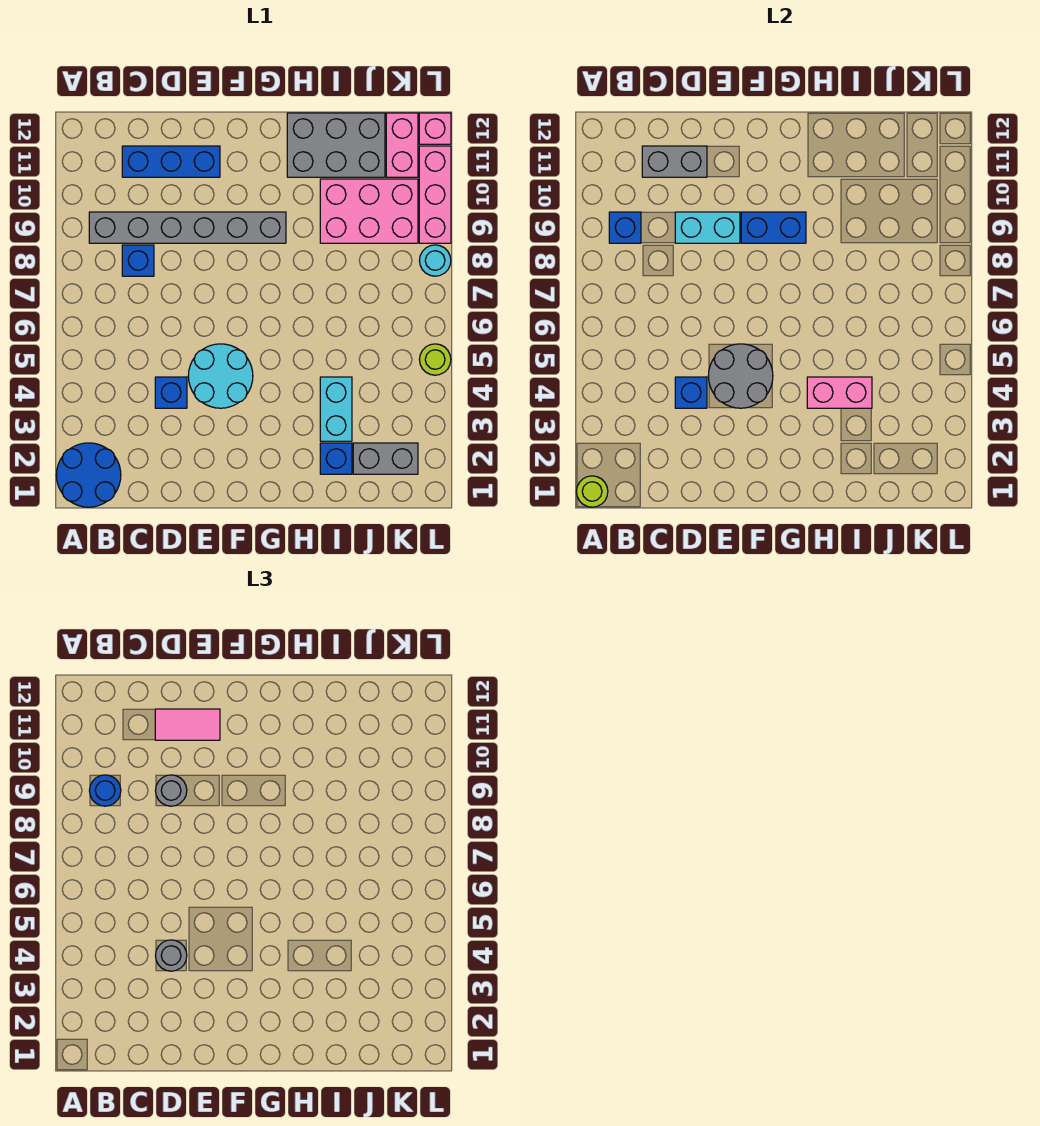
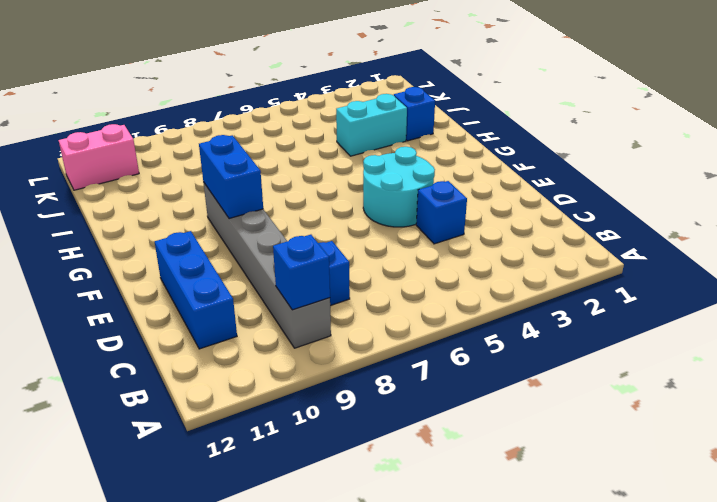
none -> blue 2x2 round brick [56,443,121,507]
none -> grey 2x3 brick [287,113,385,177]
none -> pink 2x3 brick [320,179,418,243]

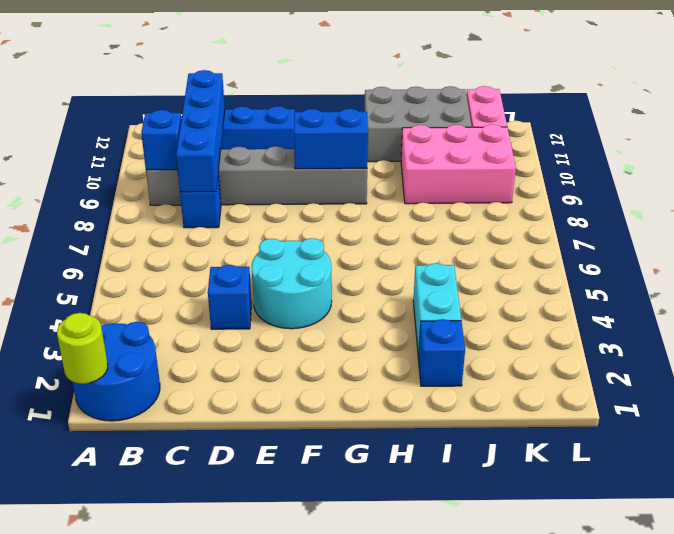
blue 1x4 brick [176,70,225,192] -> grey 1x2 brick [642,146,707,177]
none -> grey 1x2 brick [353,443,418,474]
none -> lime 1x1 round brick [419,344,451,375]
none -> cyan 1x1 round brick [419,245,451,276]

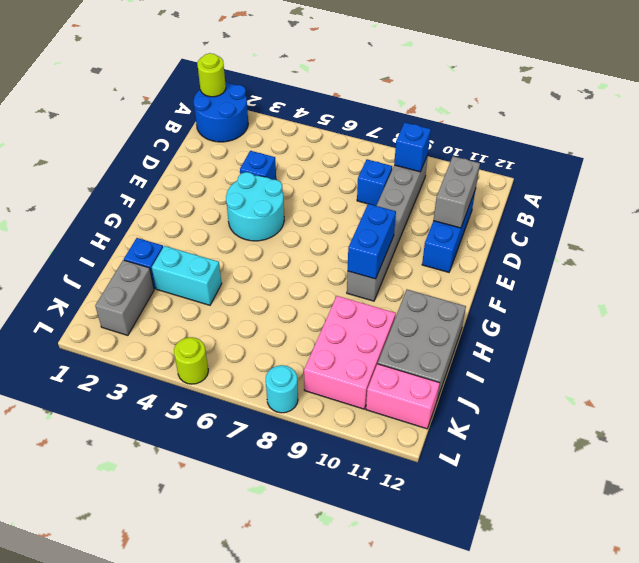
none -> pink 1x3 brick [419,146,451,243]
none -> pink 1x1 brick [419,113,451,144]
none -> blue 1x1 brick [675,377,707,408]

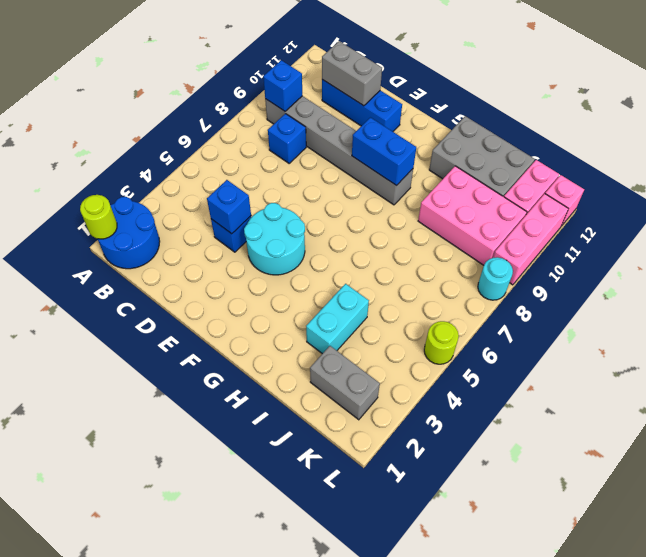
none -> blue 1x1 brick [320,443,352,474]
none -> cyan 1x2 brick [675,212,740,243]
none -> grey 2x2 round brick [708,344,773,408]

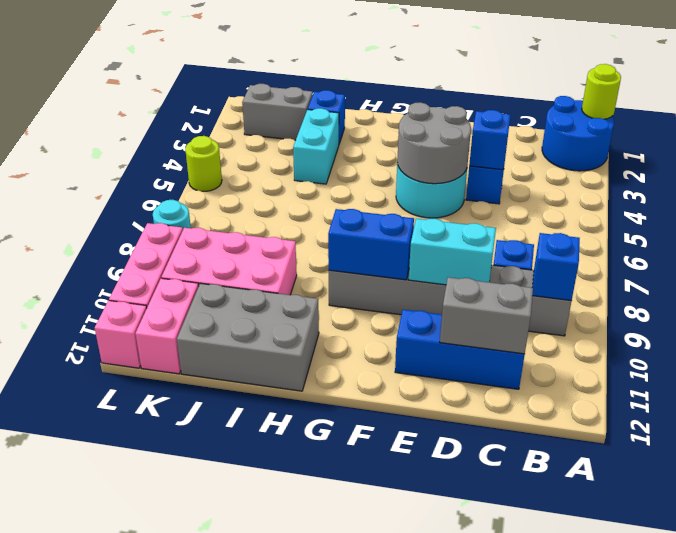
none -> pink 1x2 brick [807,377,872,408]
none -> blue 1x1 round brick [89,775,121,806]
none -> grey 1x1 round brick [155,940,187,971]

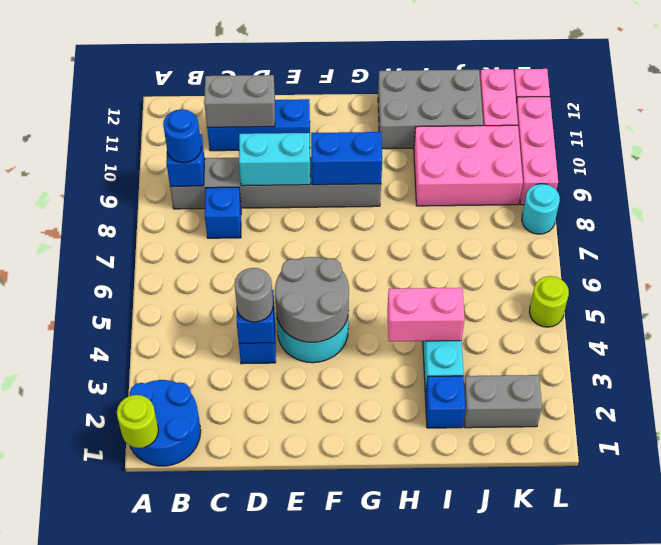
none -> grey 1x1 round brick [155,775,187,806]
none -> pink 1x2 tile [155,709,220,740]

